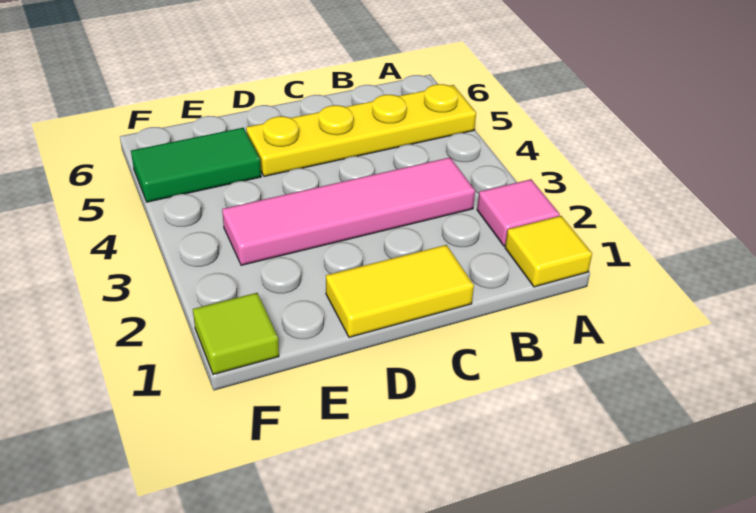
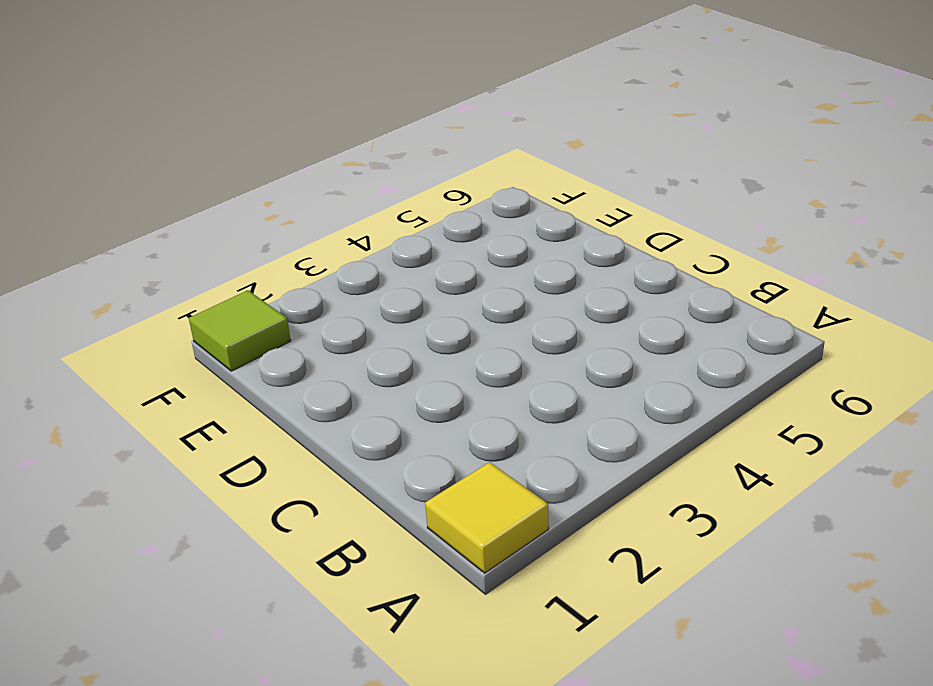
none -> pink 1x1 tile [477,179,560,246]
none -> yellow 1x4 plate [246,84,476,177]

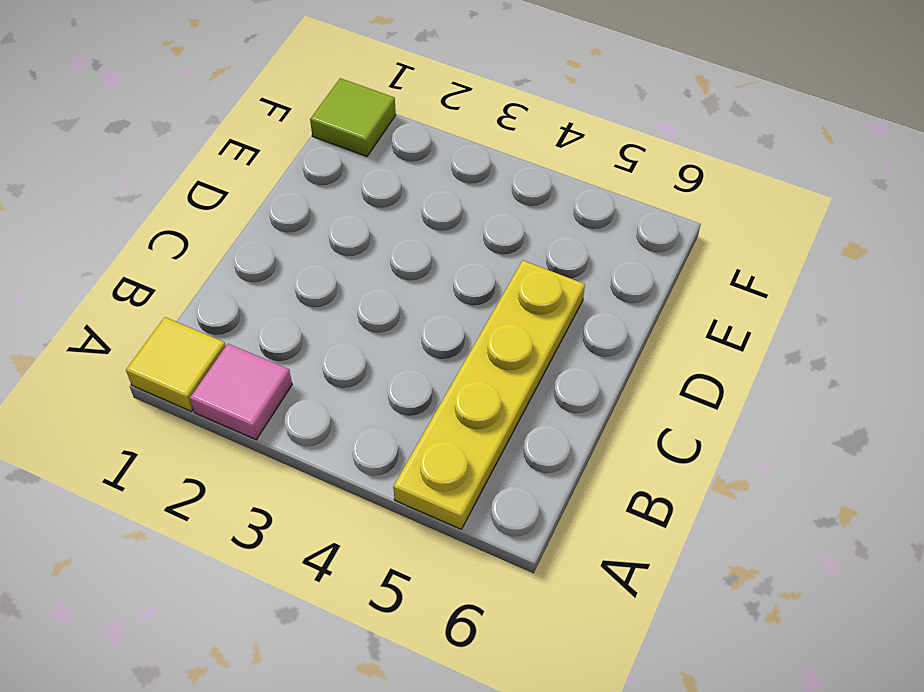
none -> pink 1x4 tile [222,157,475,265]
none -> yellow 1x2 tile [326,245,474,337]

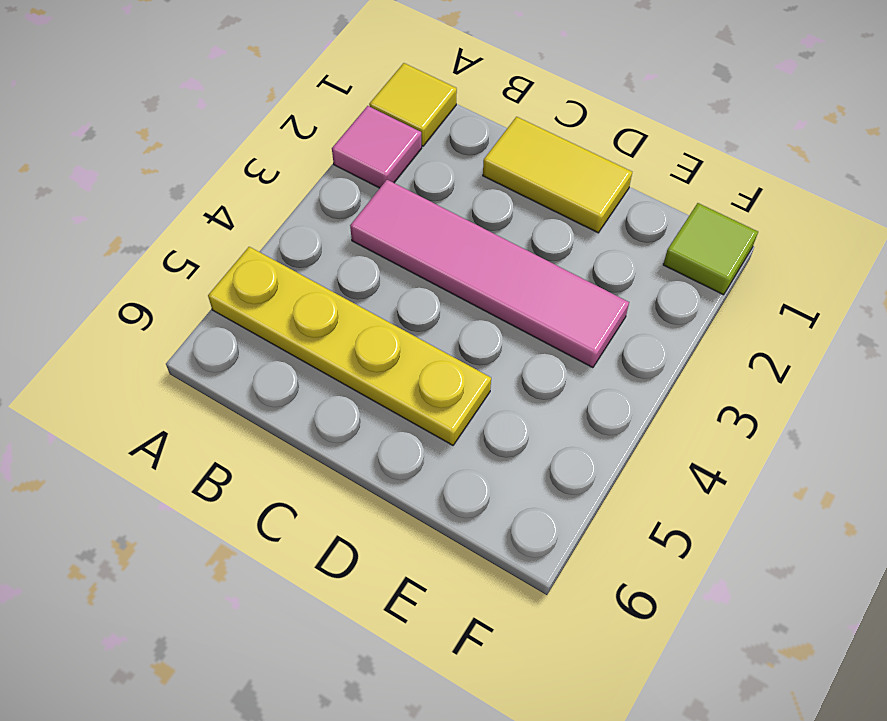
none -> green 1x2 tile [131,128,261,202]

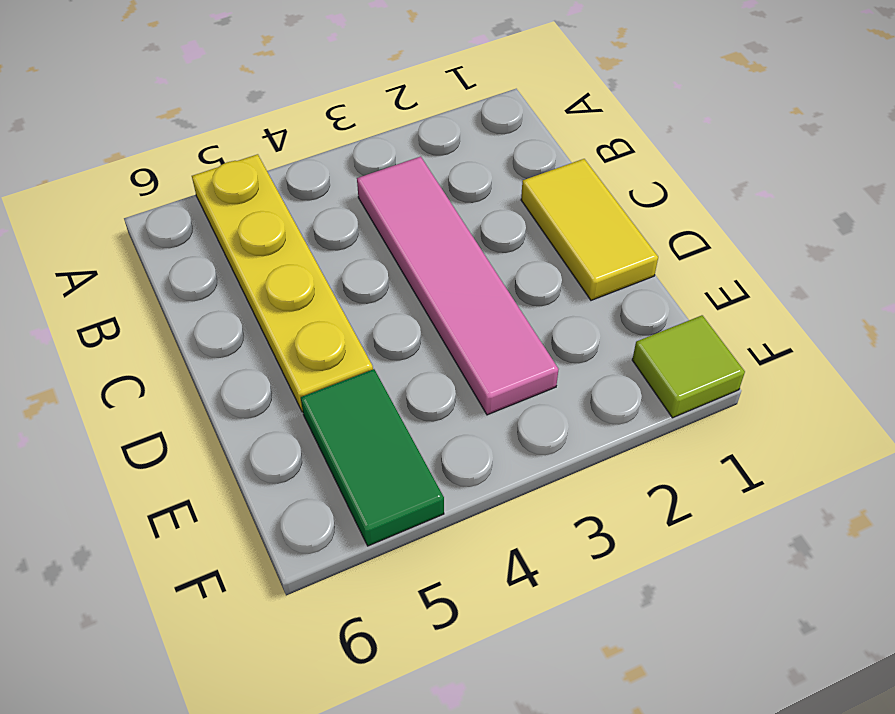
none -> yellow 1x1 tile [505,216,592,287]
none -> pink 1x1 tile [477,179,560,246]

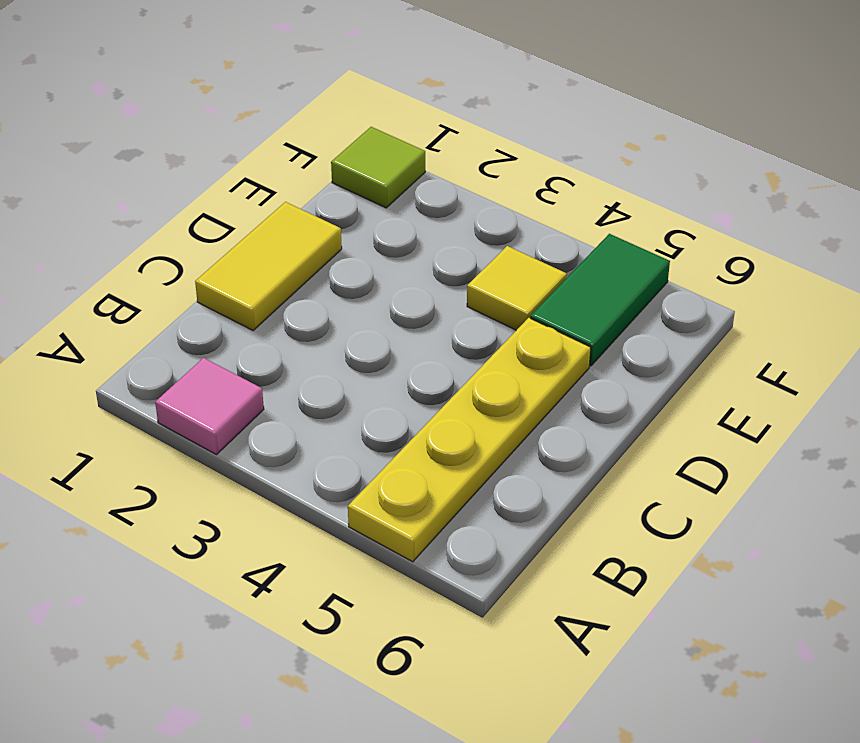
yellow 1x1 tile [467,246,567,330] -> yellow 1x1 tile moved to [505,216,592,287]
none -> pink 1x4 tile [222,157,475,265]

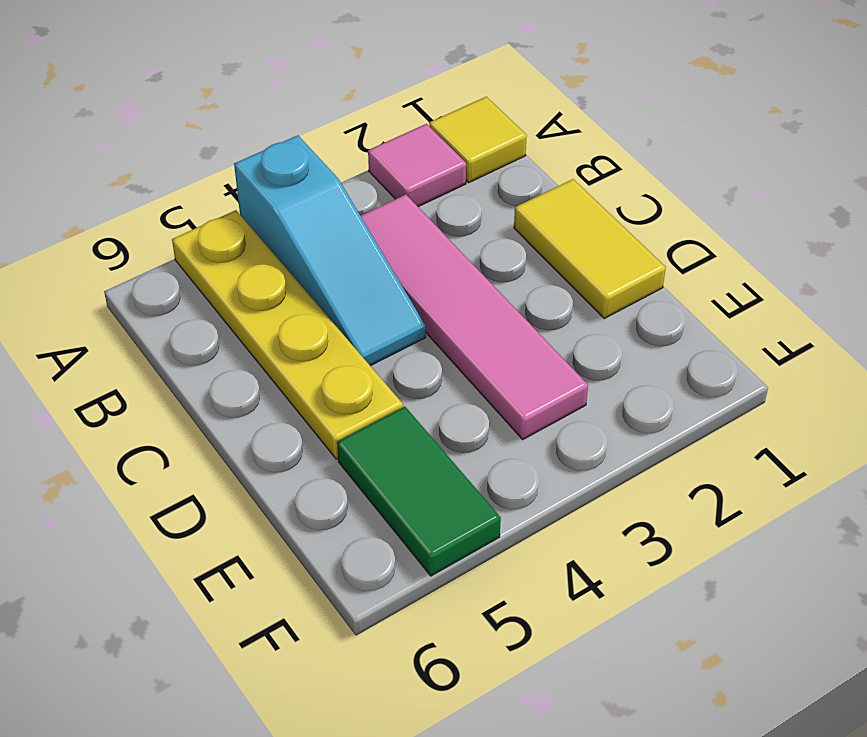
cyan 1x3 slope [234,135,426,366] -> none
none -> lime 1x1 tile [193,293,279,375]

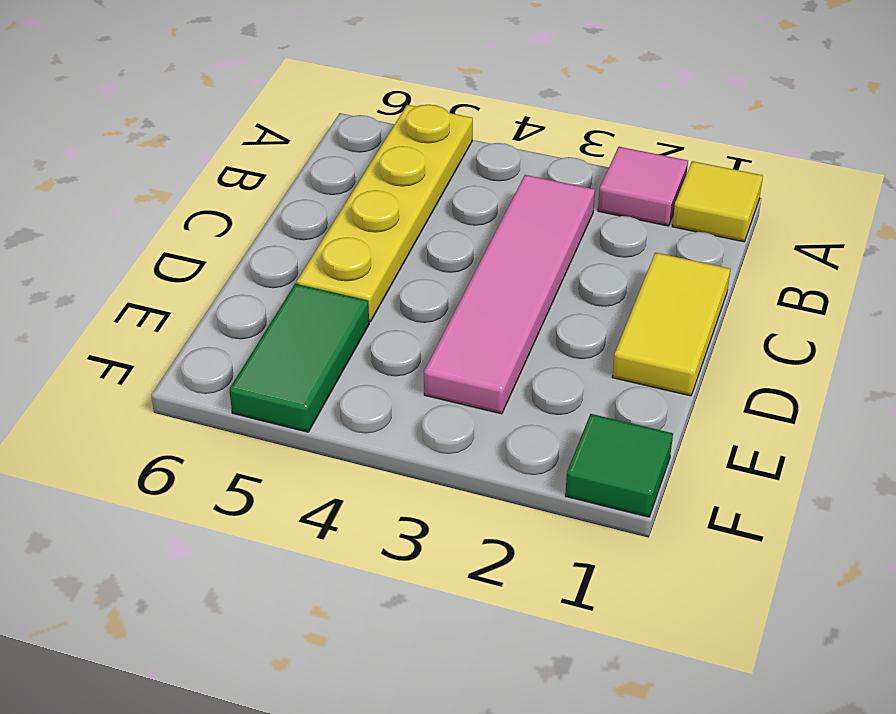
green 1x1 tile [565,414,673,517] -> lime 1x1 tile [193,293,279,375]

